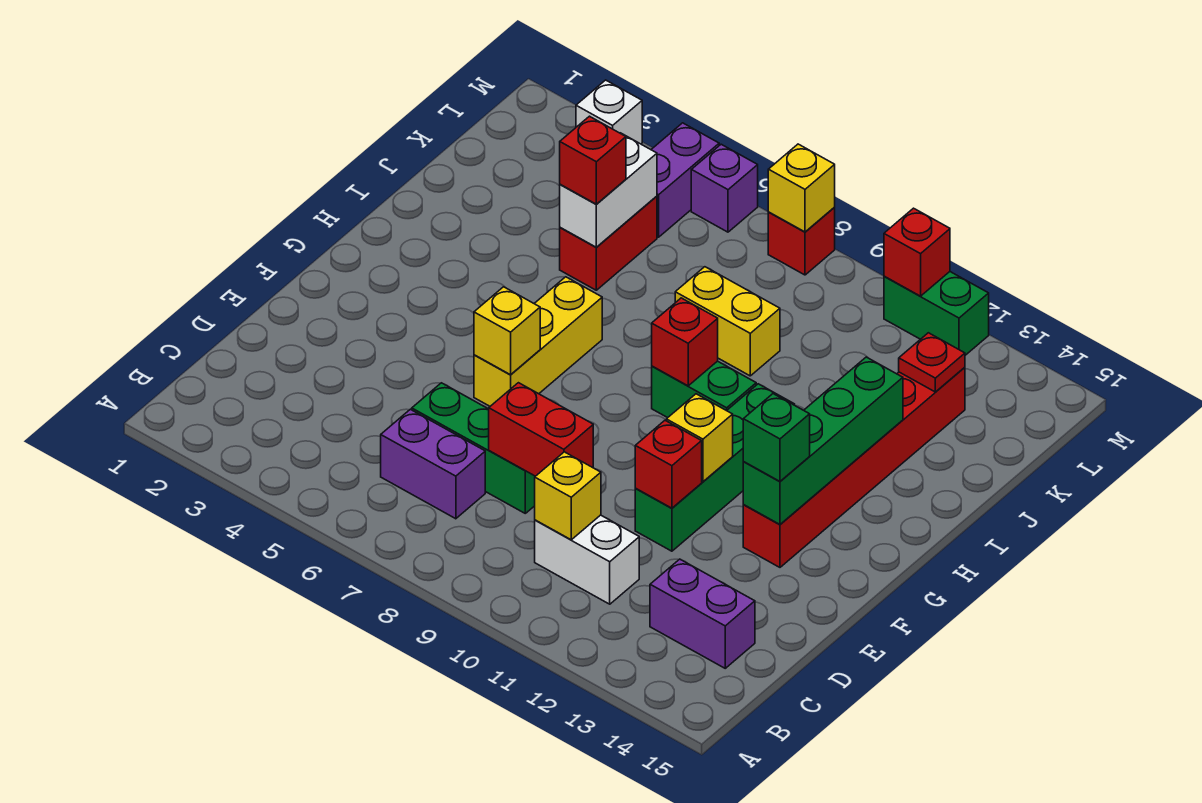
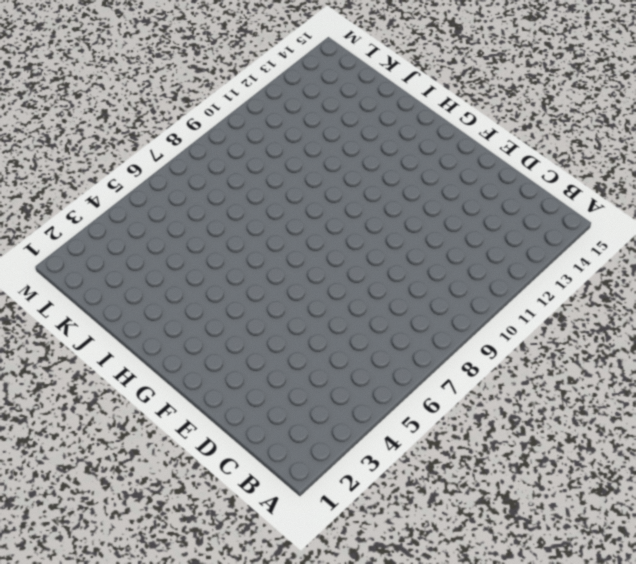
none -> purple 1x2 brick [381,409,485,519]
none -> white 1x2 brick [535,515,639,604]
none -> purple 1x2 brick [650,559,755,668]

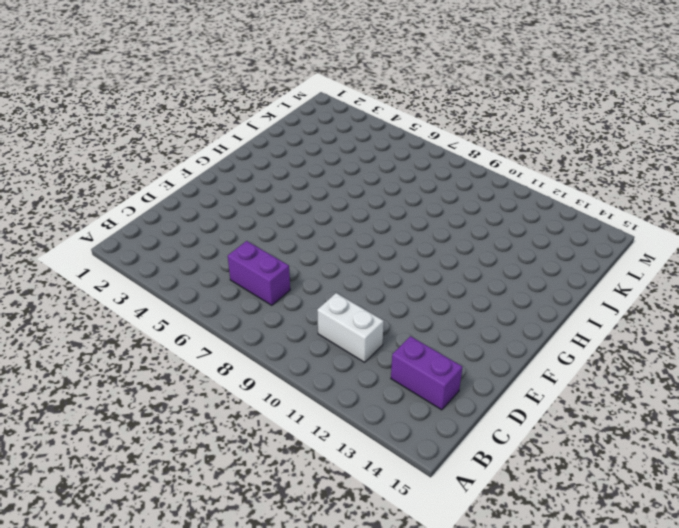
none -> green 1x3 brick [412,383,535,513]
none -> green 1x4 brick [635,384,795,551]
none -> yellow 1x3 brick [474,277,602,406]

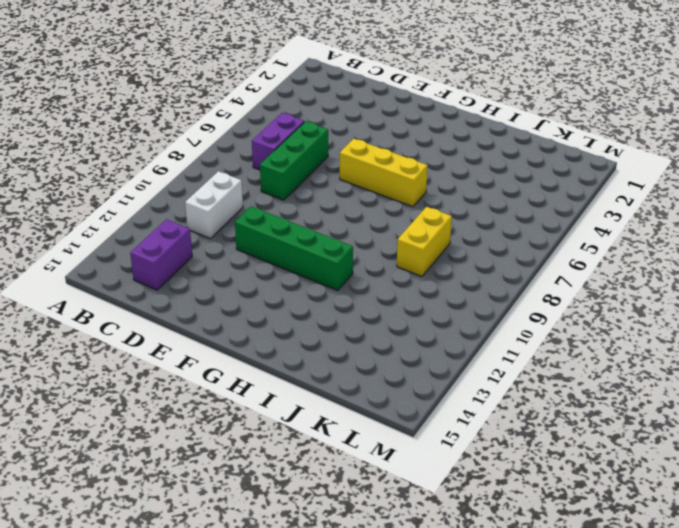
none -> red 1x6 brick [743,367,965,567]
none -> green 1x2 brick [652,361,756,418]
none -> red 1x2 brick [560,196,657,290]

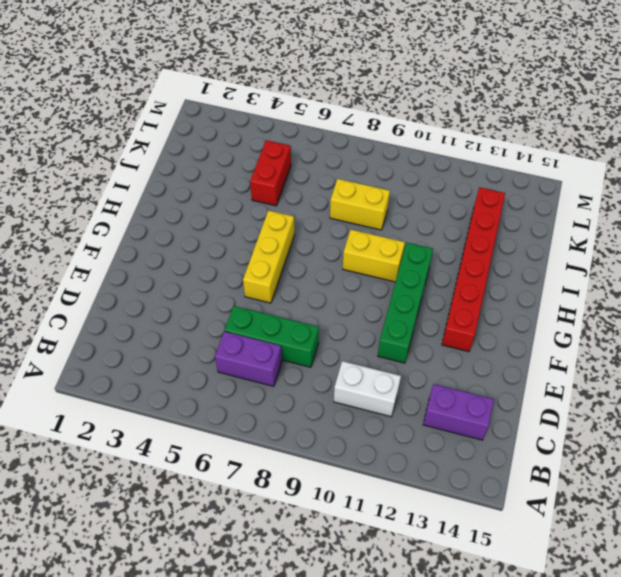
yellow 1x2 brick [343,230,405,282] -> green 1x2 brick [652,361,756,418]
none -> purple 1x2 brick [651,123,719,237]
none -> white 1x1 brick [576,80,642,144]
none -> purple 1x1 brick [691,144,758,232]

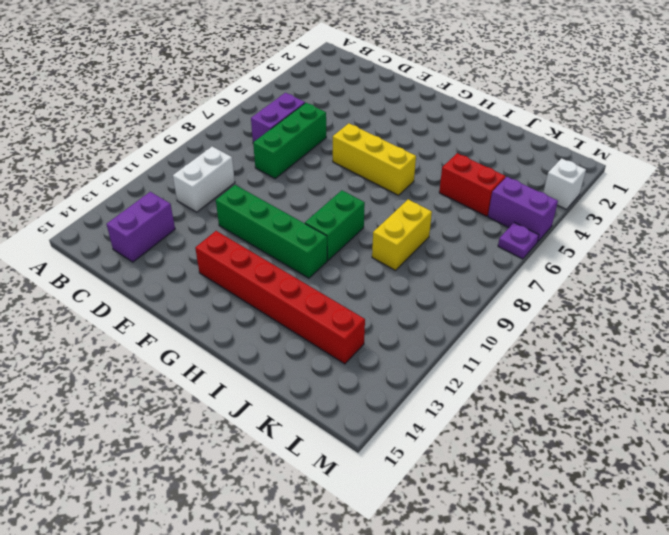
purple 1x1 plate [498,222,539,259] -> purple 1x1 brick [691,144,758,232]
none -> red 1x1 brick [768,208,835,275]
none -> green 1x2 brick [884,272,989,355]
none -> yellow 1x1 brick [535,452,601,540]

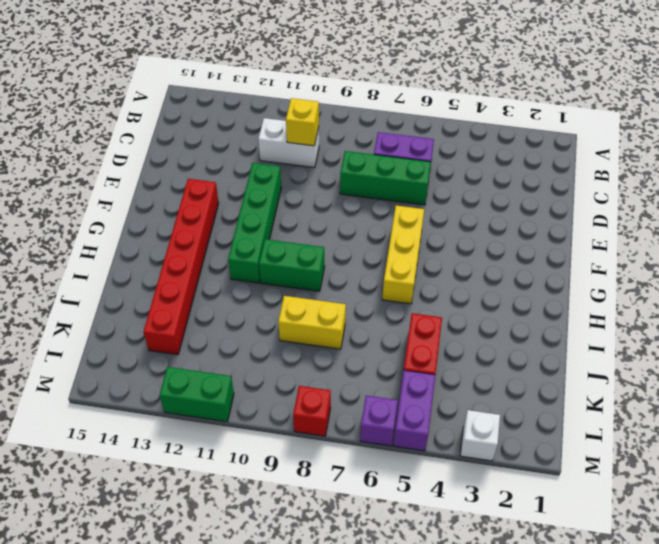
none -> purple 1x2 brick [650,559,755,668]
none -> red 1x2 brick [489,383,593,476]
none -> red 1x1 brick [635,421,702,508]

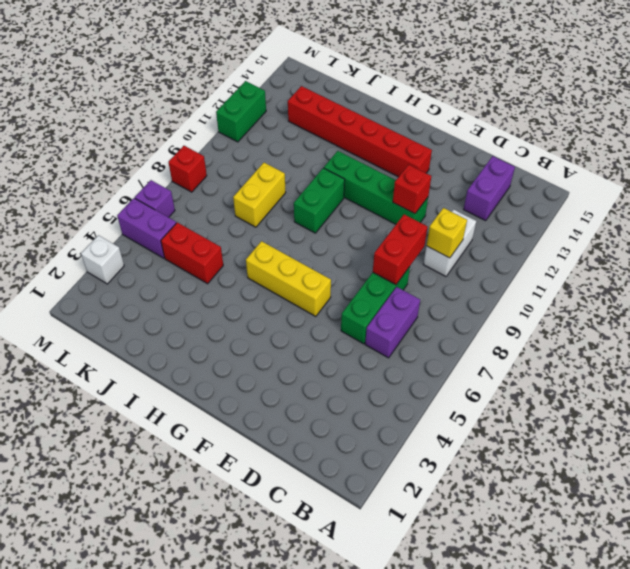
none -> yellow 1x1 brick [474,287,540,375]
none -> yellow 1x1 brick [666,394,733,482]
none -> green 1x4 brick [743,357,903,524]

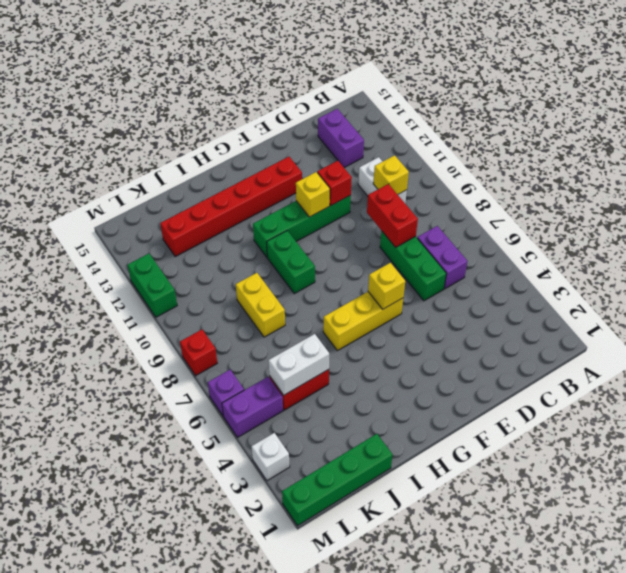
green 1x4 brick [282,434,392,526] -> green 1x4 brick moved to [743,357,903,524]
none -> red 1x1 brick [652,298,718,386]
none -> red 1x1 plate [899,333,965,392]
none -> yellow 1x1 brick [768,144,835,232]

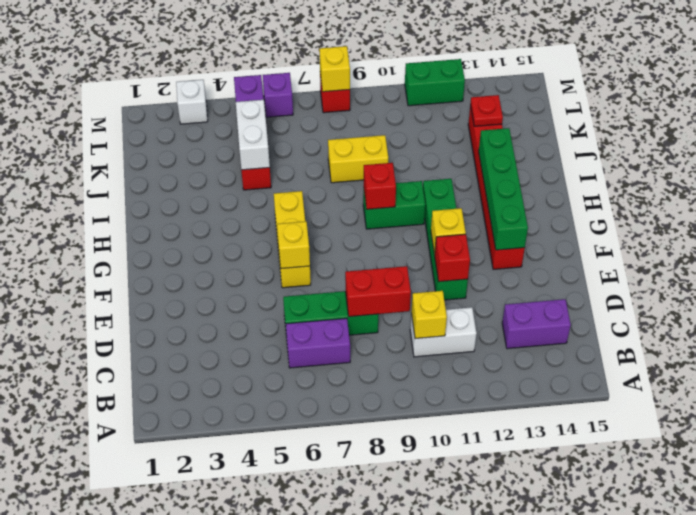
none -> red 1x1 brick [884,208,950,296]
none -> green 1x1 brick [743,394,810,482]
none -> red 1x1 brick [560,116,626,204]

